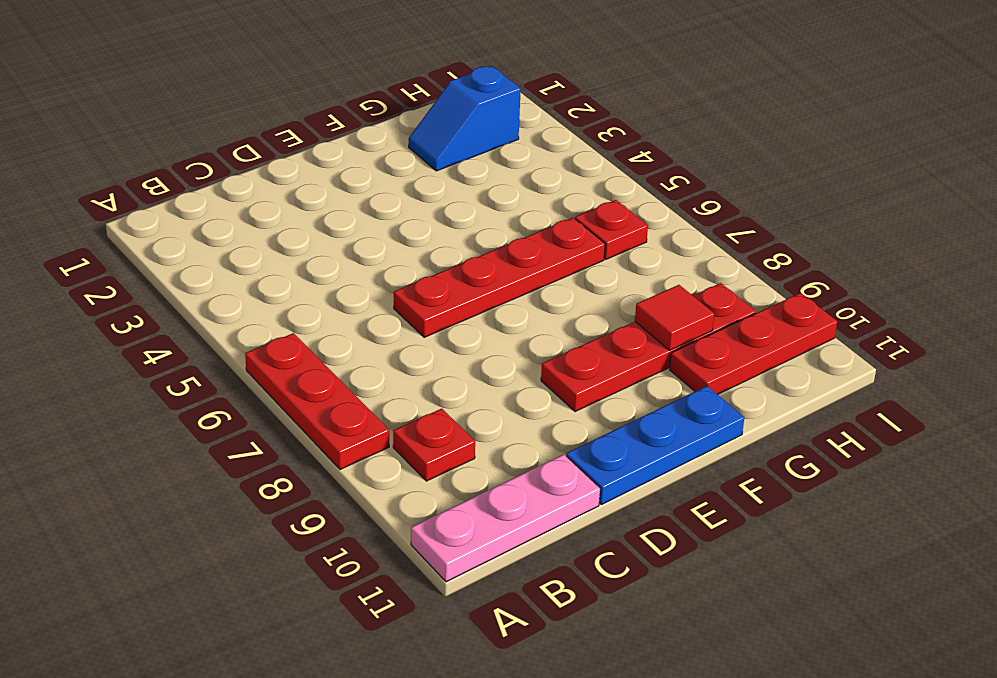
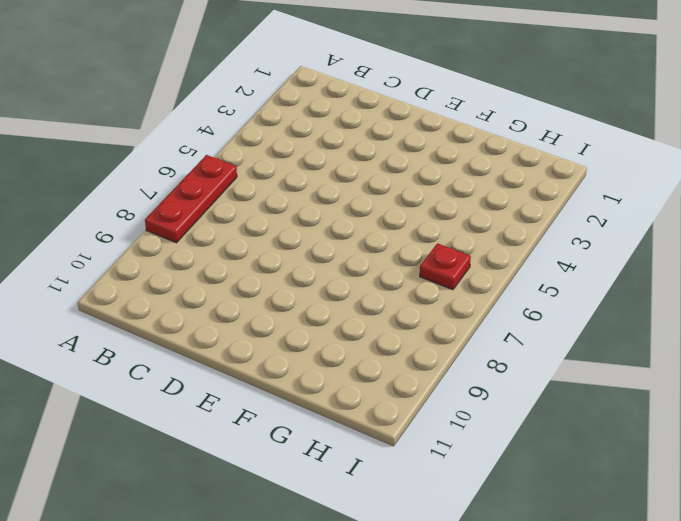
none -> pink 1x3 plate [411,454,600,582]
none -> red 1x1 plate [393,409,475,481]

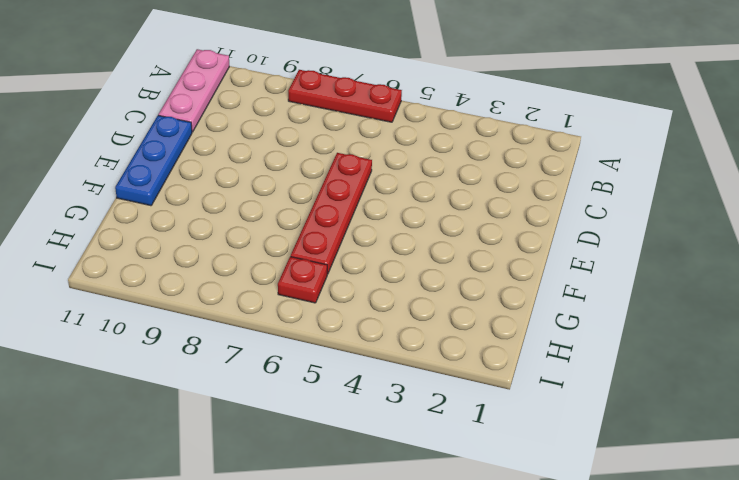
none -> red 1x1 plate [393,409,475,481]
none -> red 1x4 plate [541,283,756,412]

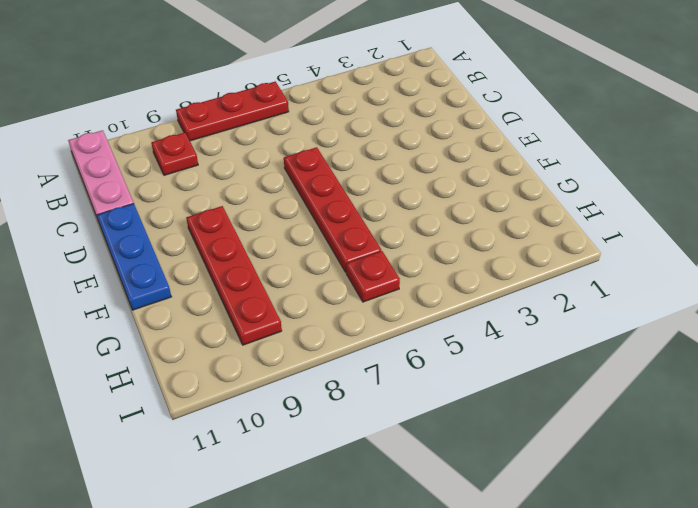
none -> blue 1x2 slope [409,66,521,171]
none -> red 1x3 plate [670,293,837,394]

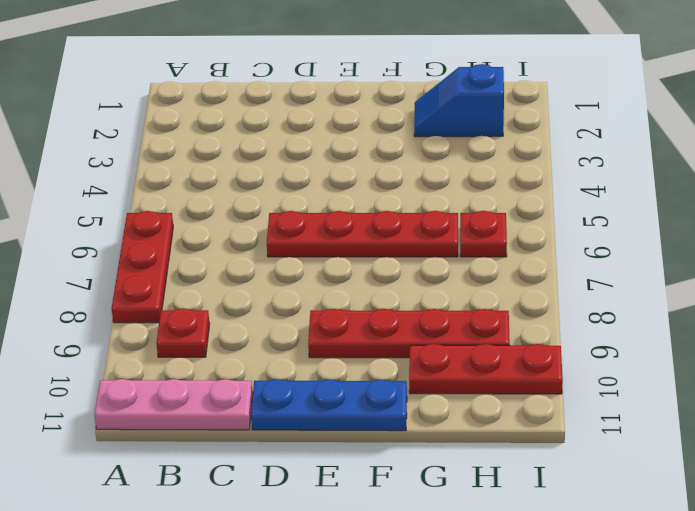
none -> red 1x1 tile [635,285,714,350]

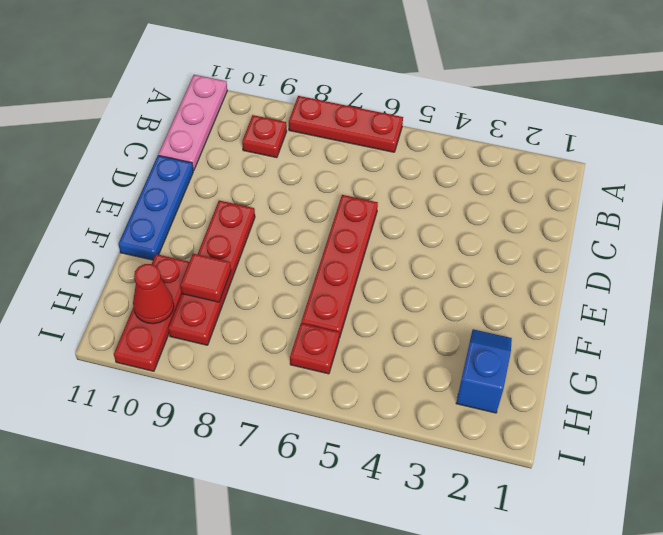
red 1x1 cone [133,264,174,324] -> none

